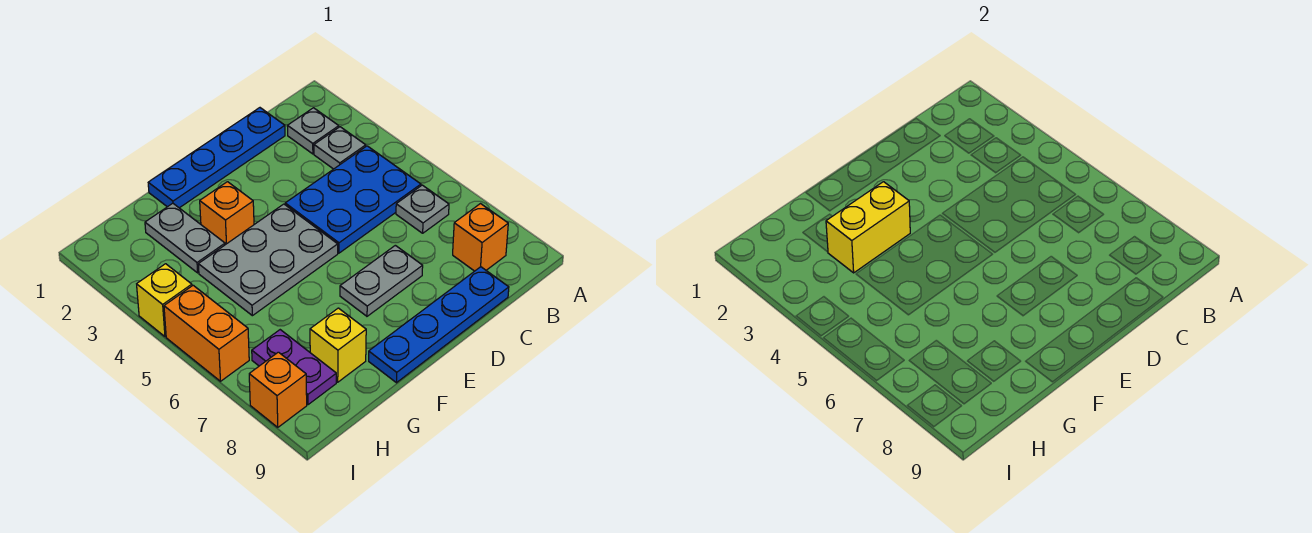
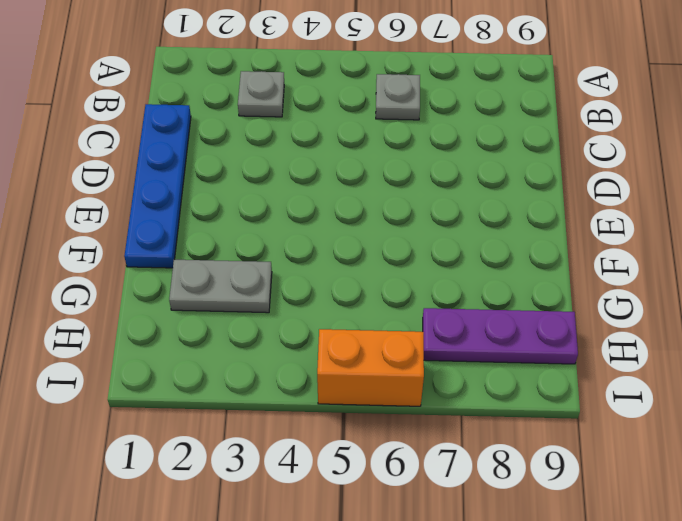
purple 1x3 plate [423,308,578,364] -> purple 1x2 plate [252,330,336,405]
none -> grey 1x1 plate [287,108,339,154]
none -> blue 2x3 plate [285,146,421,253]
none -> orange 1x1 brick [453,204,508,271]

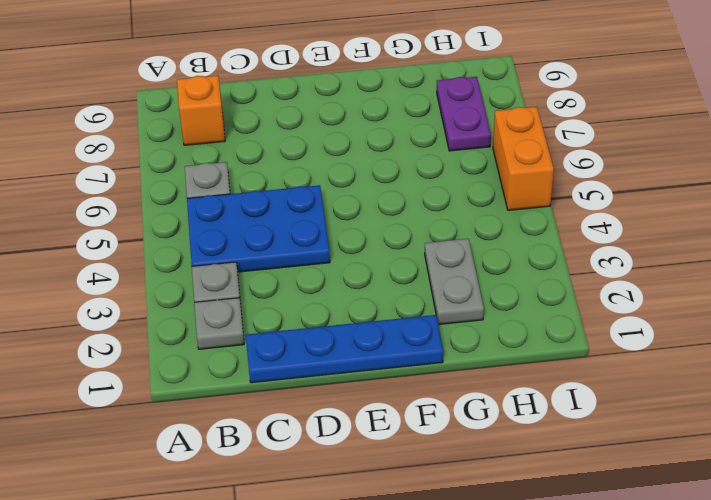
none -> blue 1x4 plate [369,267,509,383]
none -> grey 1x2 plate [340,245,423,316]
none -> grey 2x3 plate [198,204,338,316]

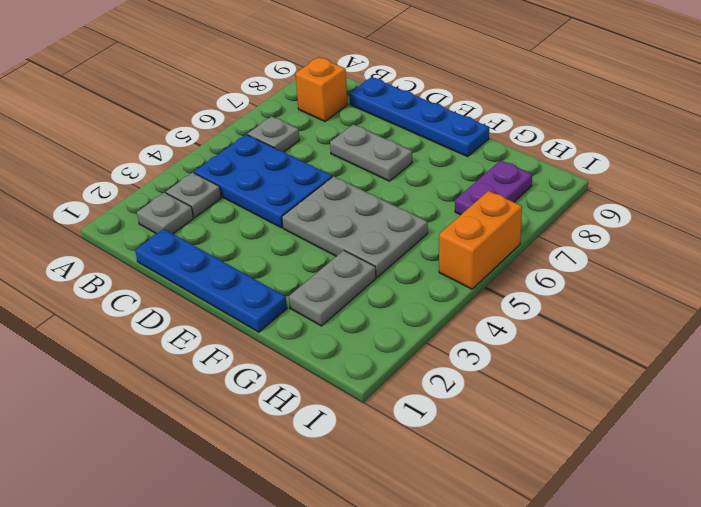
none -> orange 1x1 brick [200,182,254,245]
none -> yellow 1x1 brick [310,308,366,382]
none -> yellow 1x1 brick [137,264,192,337]

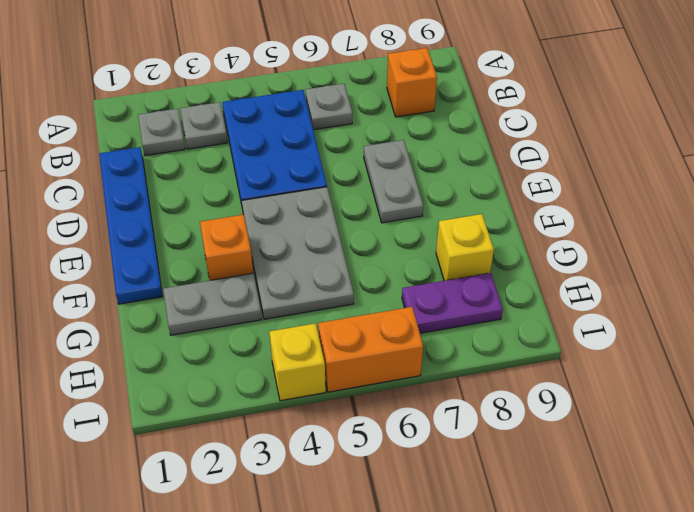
none -> blue 1x4 plate [369,267,509,383]
none -> orange 1x1 brick [249,352,307,427]
none -> yellow 1x2 brick [826,182,910,273]

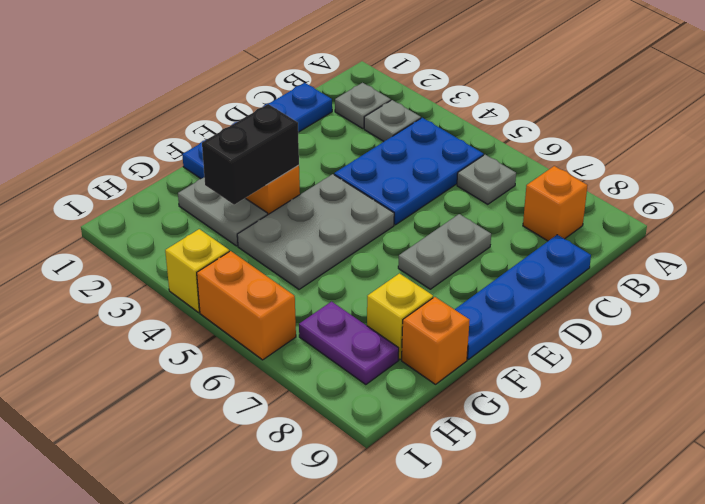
black 1x2 brick [202,104,299,205] -> yellow 1x2 brick [826,182,910,273]
orange 1x1 brick [402,297,470,384] -> orange 1x1 brick moved to [249,352,307,427]

